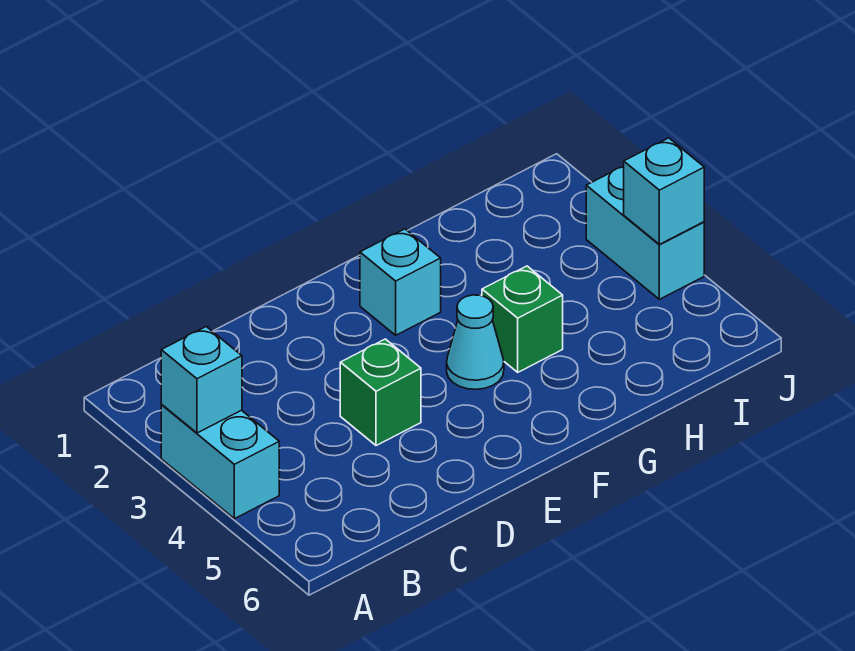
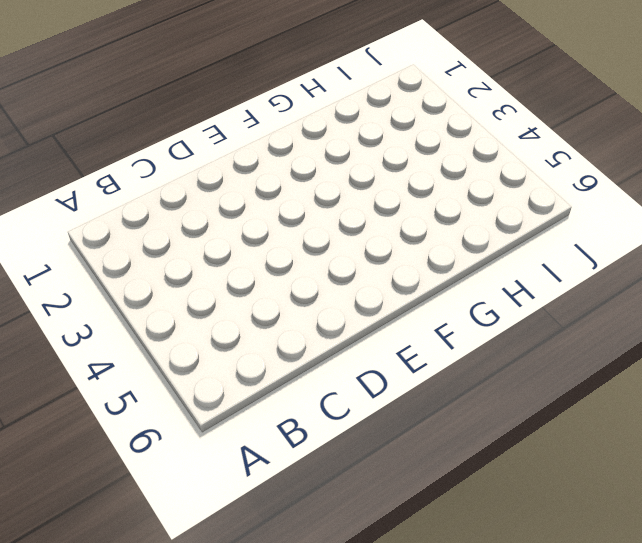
none -> cyan 1x2 brick [161,405,279,519]
none -> green 1x1 brick [340,339,421,446]

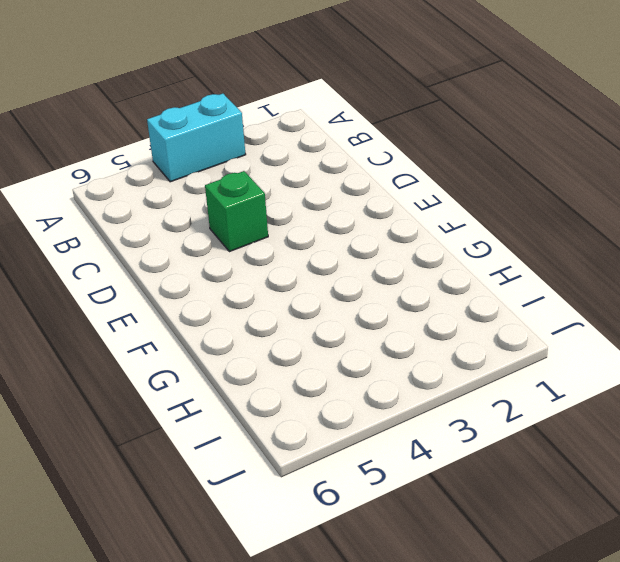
none -> cyan 1x1 brick [360,229,441,335]
none -> cyan 1x1 cone [447,295,504,389]

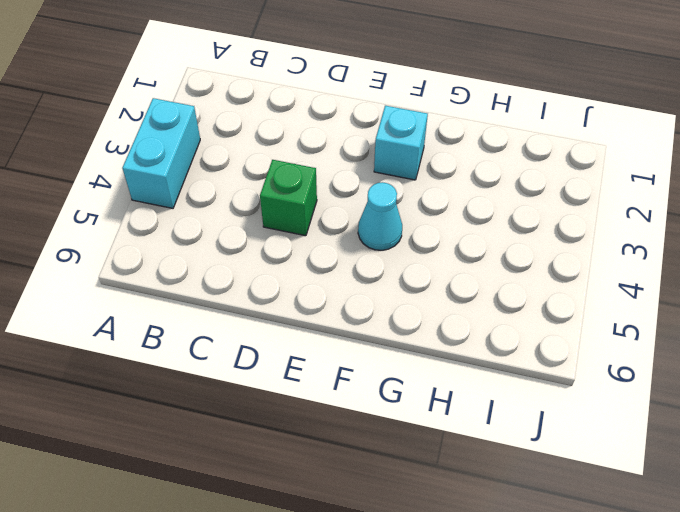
none -> green 1x1 brick [482,266,563,372]
none -> cyan 1x2 brick [586,166,704,299]

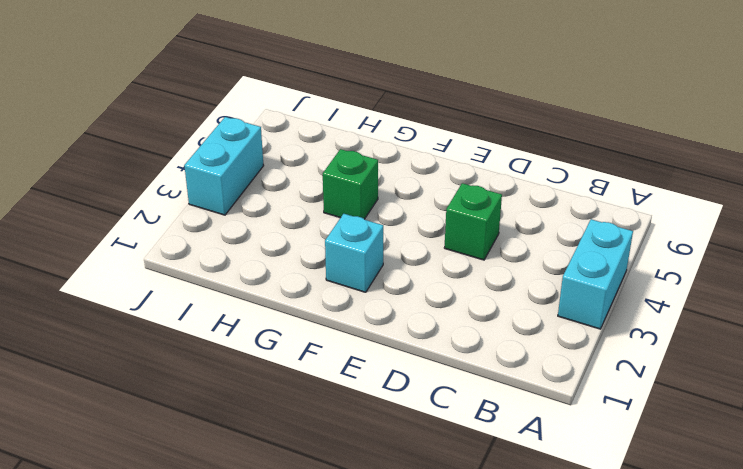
none -> cyan 1x1 cone [447,295,504,389]
none -> cyan 1x1 brick [161,327,242,433]

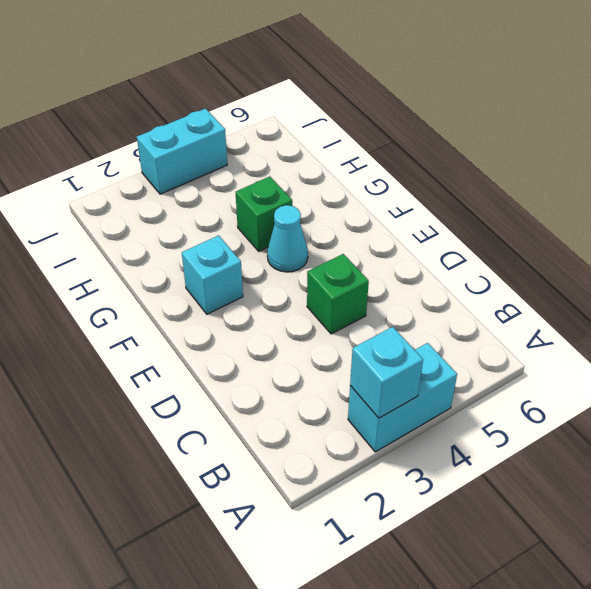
none -> cyan 1x1 brick [624,138,704,244]

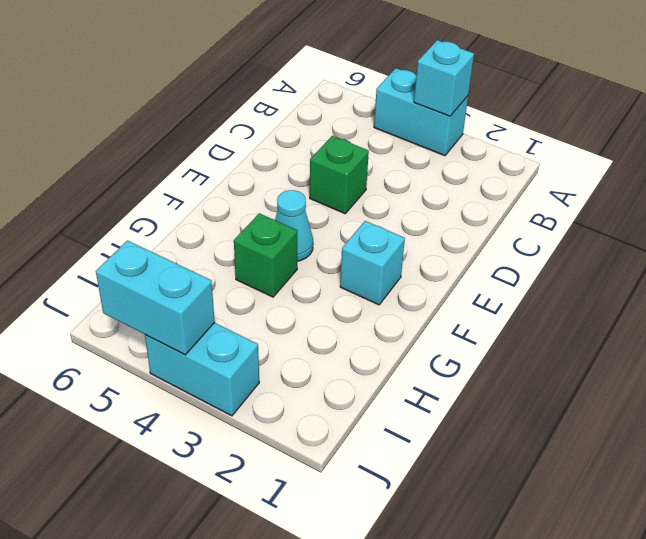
cyan 1x2 brick [96,241,215,355] -> cyan 1x1 brick [624,138,704,244]

